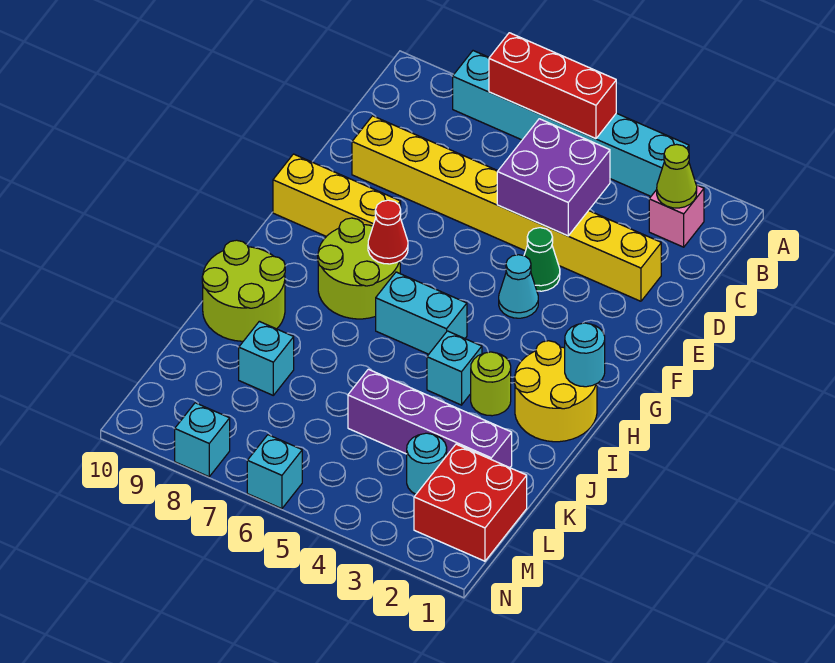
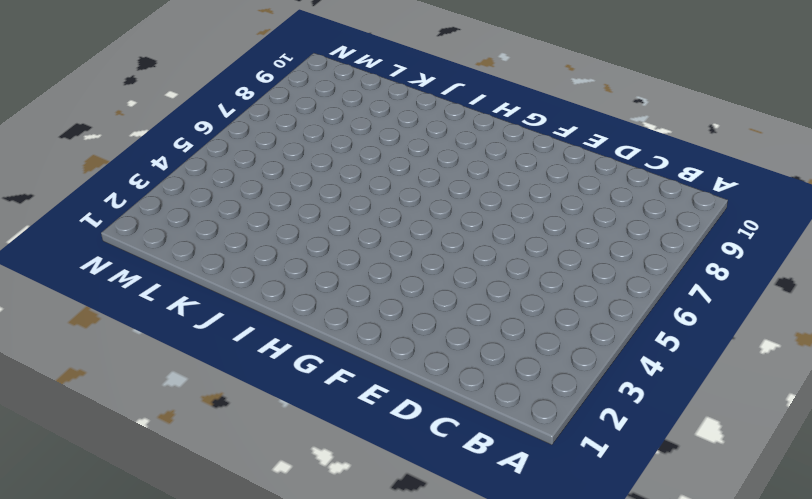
none -> cyan 1x6 brick [453,51,689,196]
none -> pink 1x1 brick [649,185,704,247]
none -> yellow 1x8 brick [352,116,661,301]

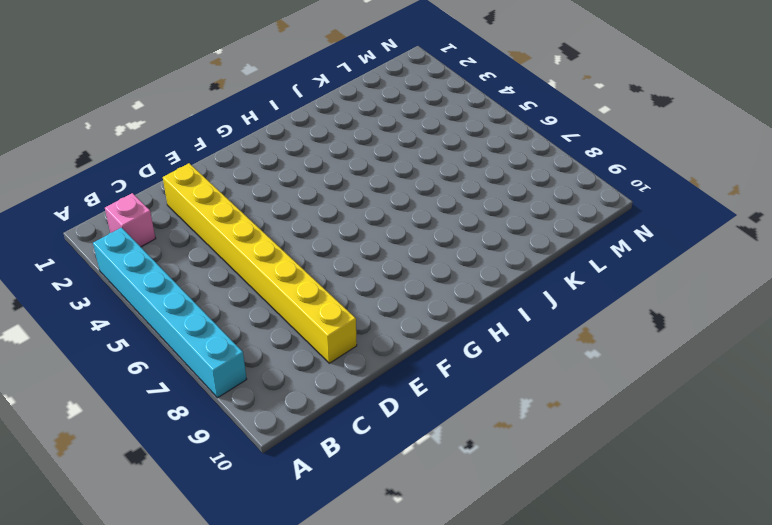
none -> green 1x1 cone [524,228,560,291]
none -> cyan 1x1 cone [499,255,538,318]
none -> yellow 1x3 brick [273,154,401,236]

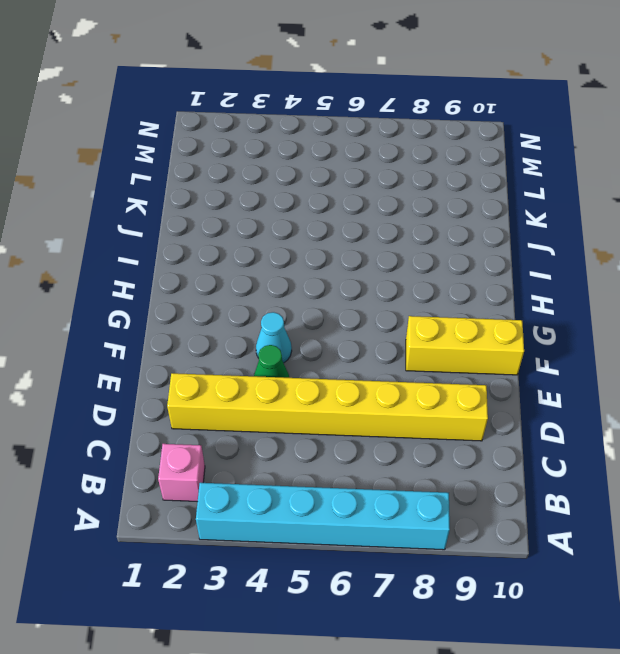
none -> lime 2x2 round brick [318,218,400,319]
none -> yellow 2x2 round brick [514,341,597,442]
none -> cyan 1x2 brick [376,272,467,354]

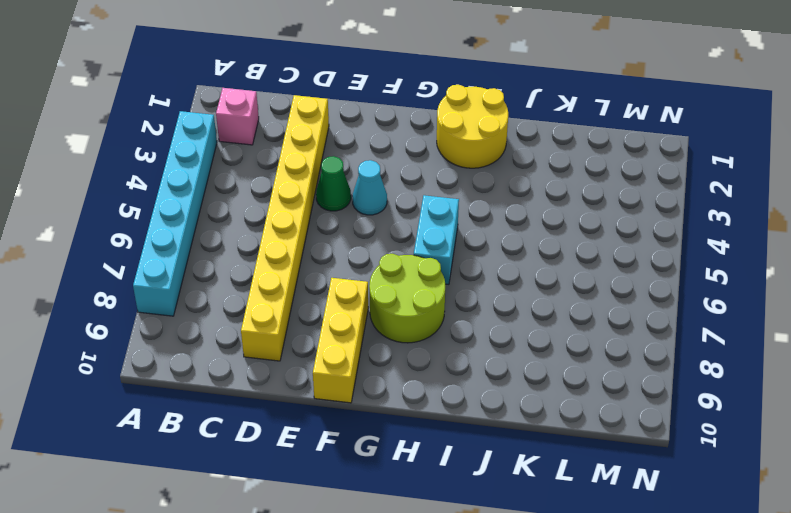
none -> lime 1x1 round brick [471,352,511,416]
none -> cyan 1x1 brick [427,331,482,405]
none -> lime 2x2 round brick [202,240,285,341]

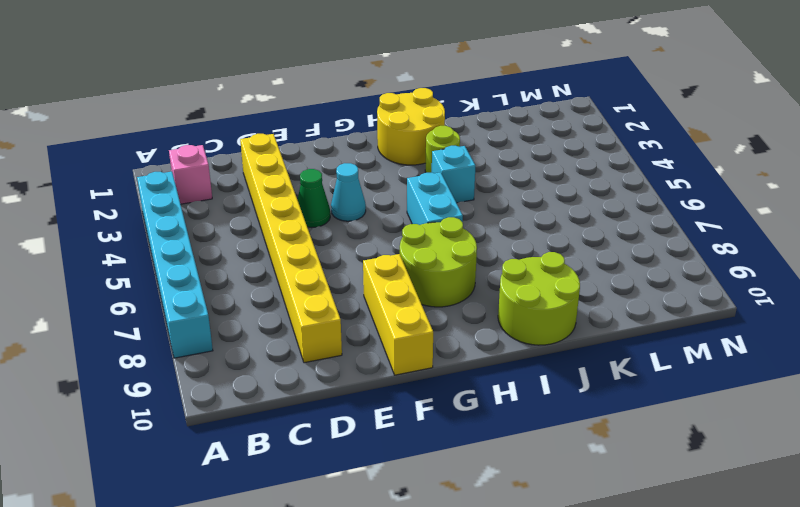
none -> purple 1x4 brick [348,369,512,468]
none -> cyan 1x1 brick [239,321,294,395]
none -> red 2x2 brick [414,444,527,561]

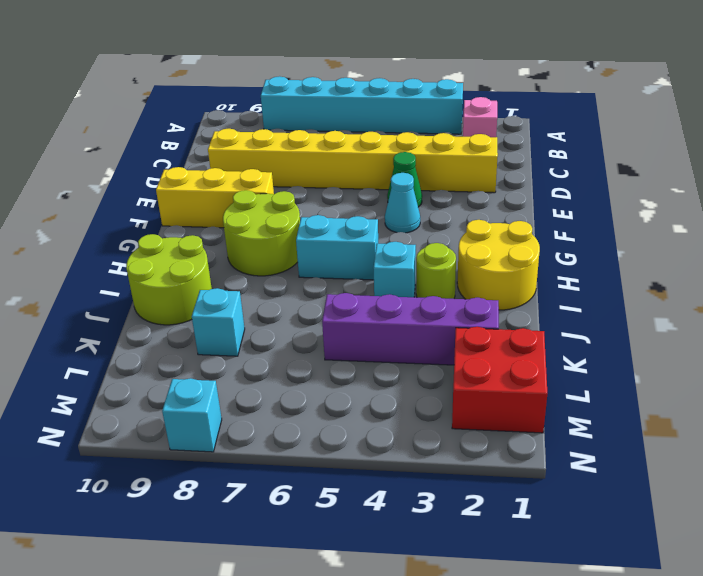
none -> cyan 1x1 round brick [407,433,447,494]
none -> cyan 1x1 brick [247,435,302,509]
none -> red 1x3 brick [489,33,616,139]

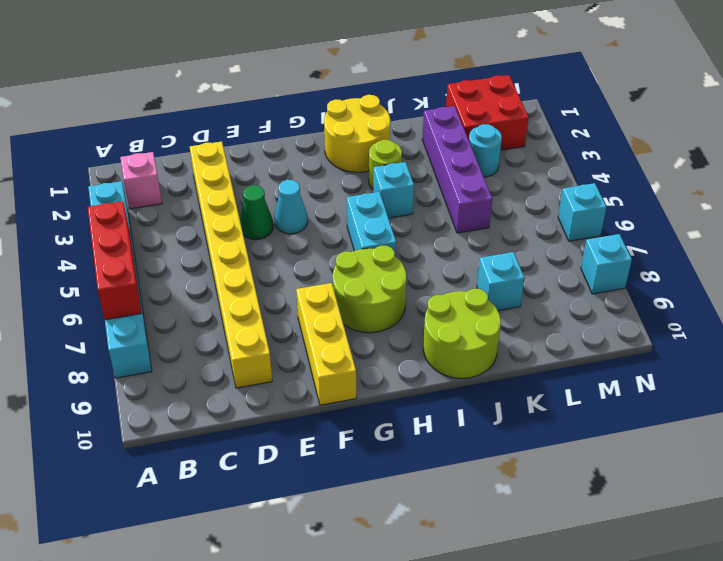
none -> lime 1x1 cone [657,144,697,208]
none -> purple 2x2 brick [497,119,610,236]
none -> red 1x1 cone [368,200,408,264]

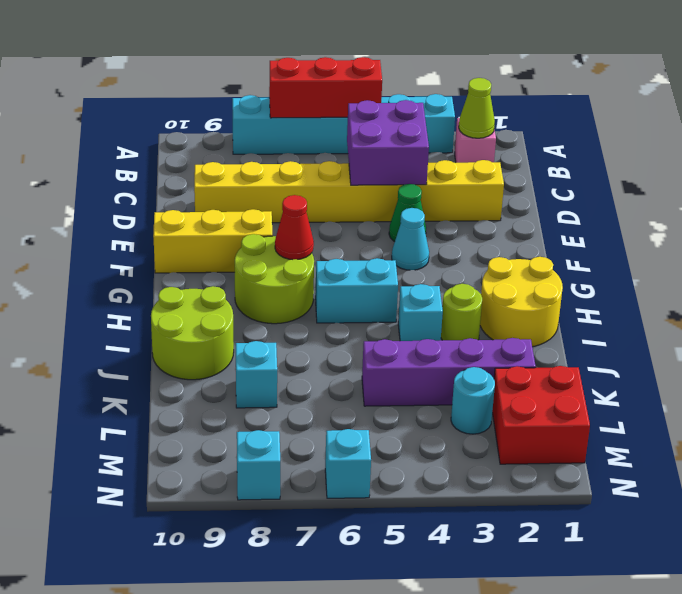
none -> cyan 1x1 round brick [565,323,605,387]

